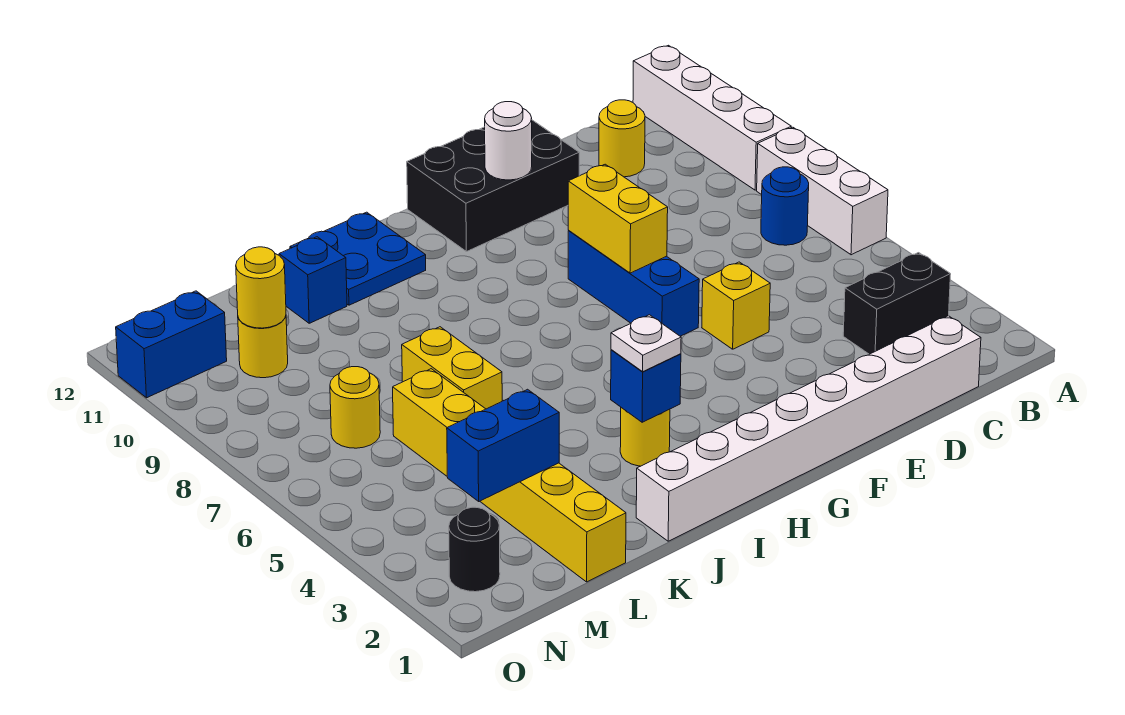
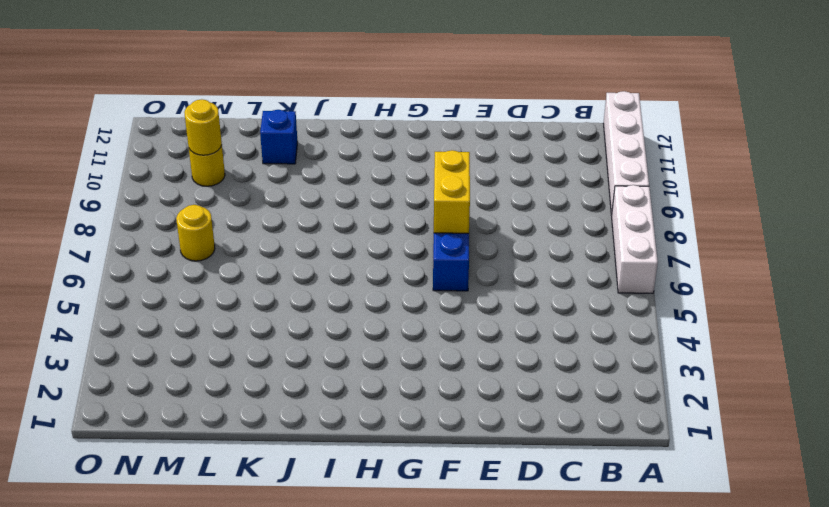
none -> black 1x2 brick [843,253,951,354]
none -> blue 1x1 round brick [761,167,809,245]
none -> white 1x8 brick [636,316,981,541]

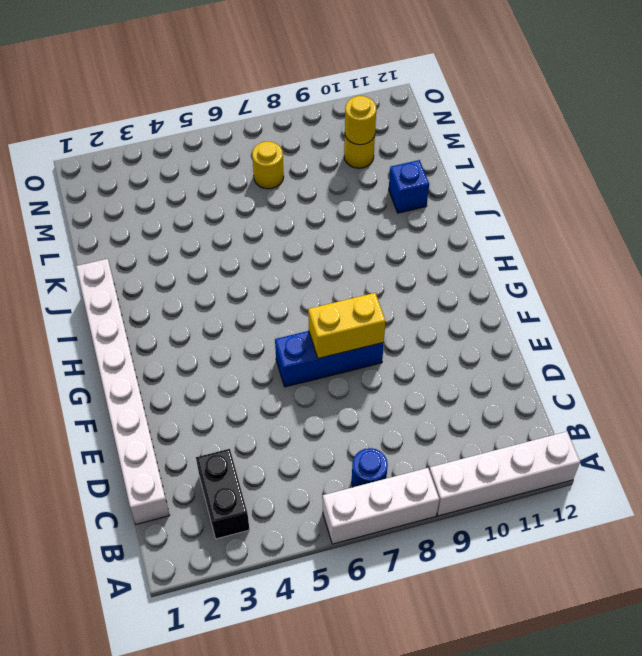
none -> yellow 1x1 round brick [599,100,645,177]
none -> yellow 1x1 brick [702,262,770,349]
none -> black 2x3 brick [407,120,579,252]

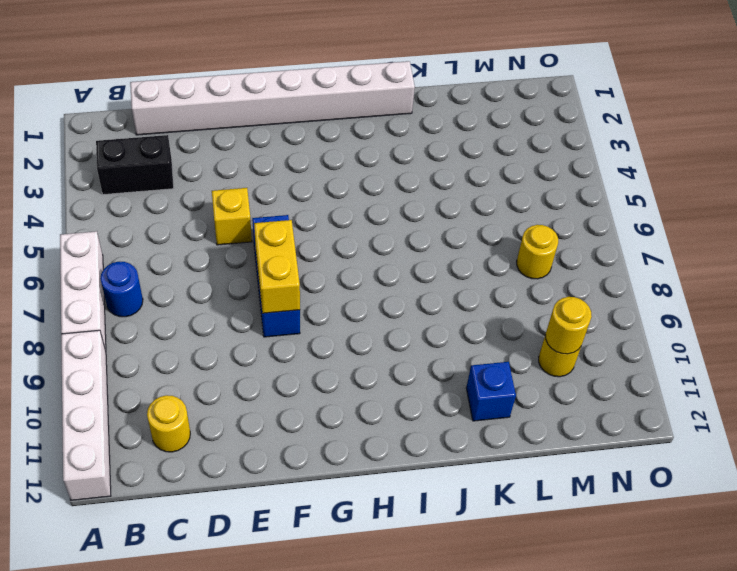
none -> black 2x3 brick [407,120,579,252]
none -> yellow 1x1 round brick [620,408,670,466]
none -> blue 2x2 plate [290,212,426,305]

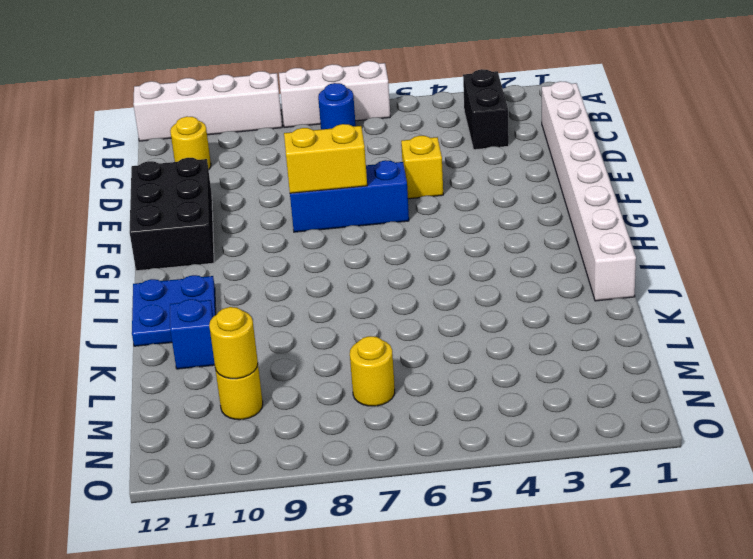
none -> yellow 1x1 round brick [620,408,670,466]
none -> yellow 1x2 brick [402,327,502,409]
none -> yellow 1x6 brick [393,369,626,582]

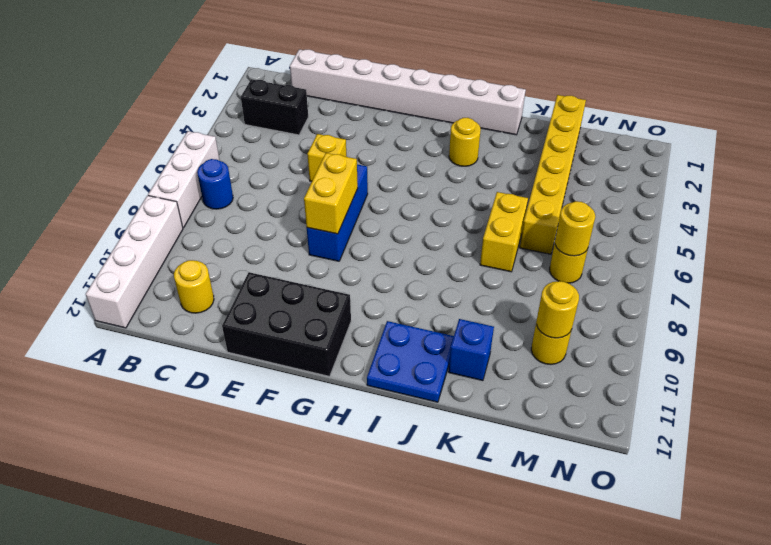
yellow 1x1 round brick [555,201,595,256] -> none
none -> black 1x1 round brick [449,507,500,592]
none -> blue 1x2 brick [116,291,227,398]
none -> white 1x1 round brick [485,102,532,180]

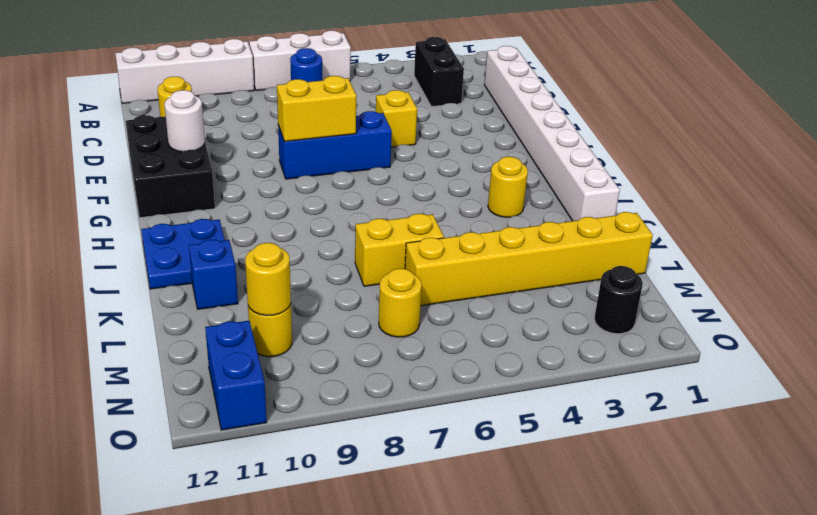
none -> blue 1x1 brick [611,350,681,422]
none -> blue 1x2 brick [447,389,559,501]
none -> white 1x1 plate [611,315,681,372]

